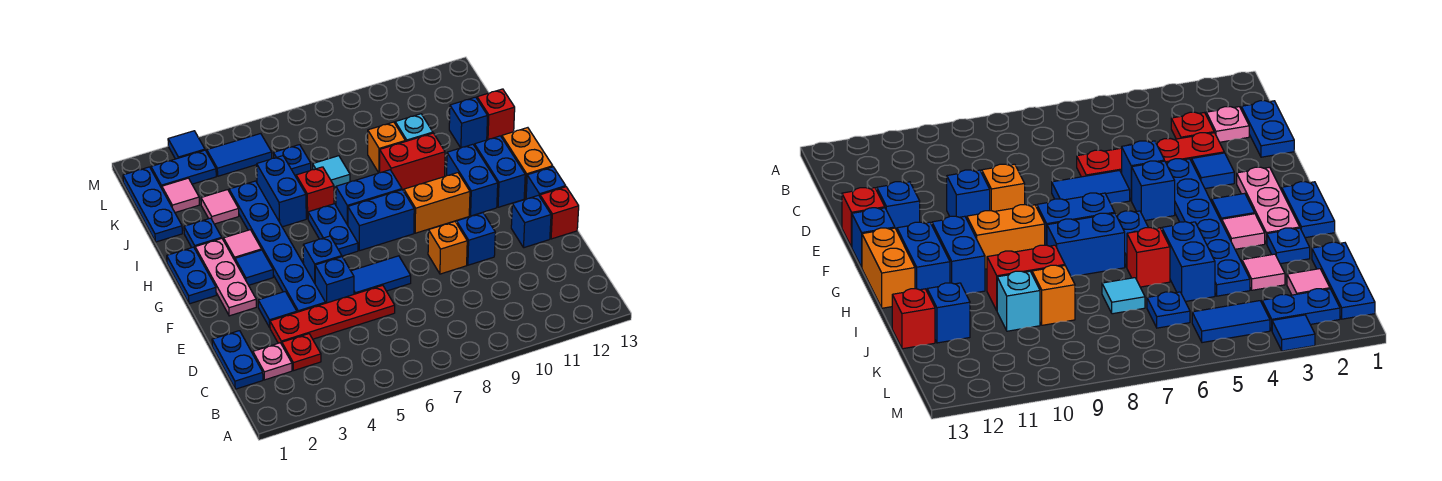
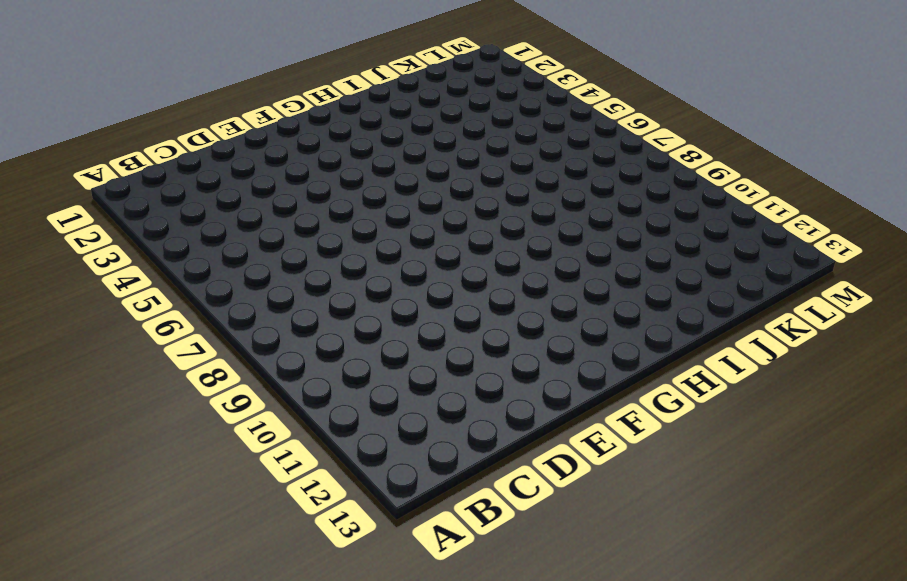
none -> blue 1x2 plate [212,331,263,389]
none -> pink 1x1 plate [253,343,292,380]
none -> red 1x1 plate [282,334,321,371]
none -> red 1x4 plate [270,285,395,344]

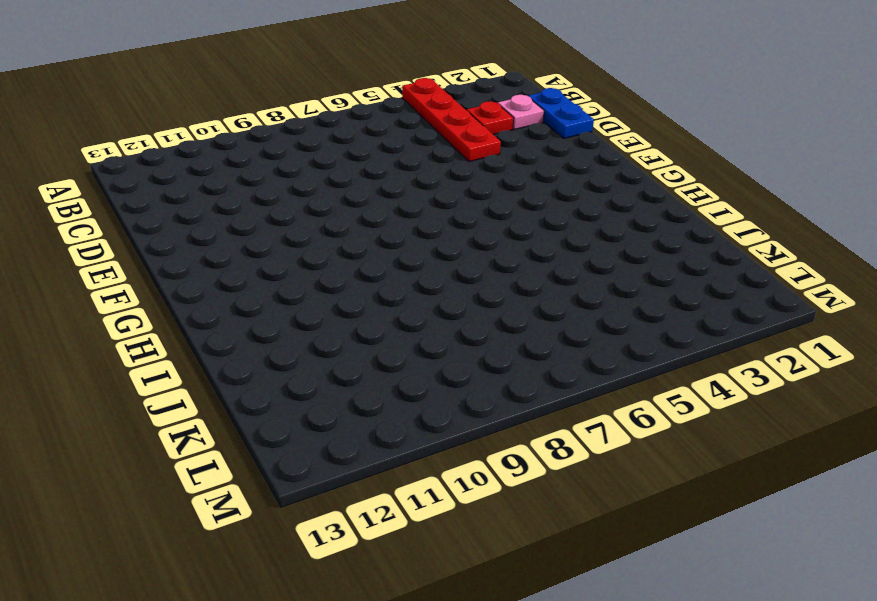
red 1x4 plate [402,78,501,162] -> red 1x4 plate turned to [270,285,395,344]
none -> blue 1x1 tile [258,292,297,328]
none -> blue 1x6 plate [229,181,325,312]
none -> blue 1x1 brick [315,257,354,303]
none -> blue 1x2 tile [351,256,411,294]

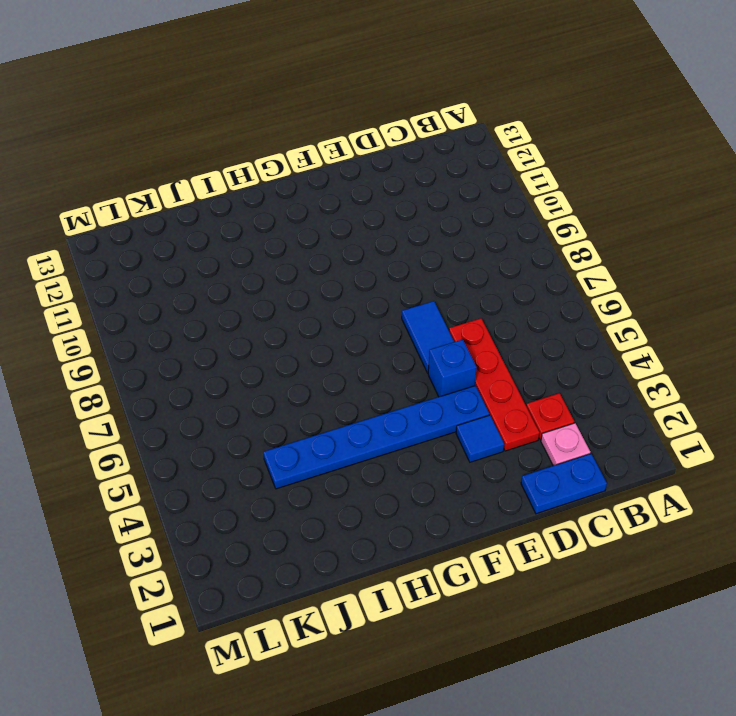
none -> orange 1x1 brick [428,222,467,274]
none -> blue 1x1 brick [456,213,495,265]
none -> blue 1x1 brick [511,195,551,248]
none -> red 1x1 brick [540,187,579,239]

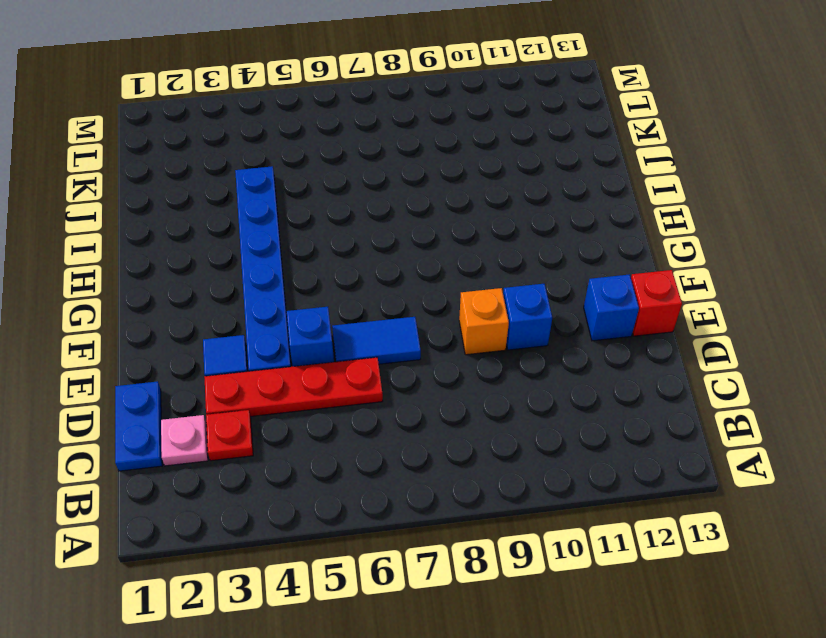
none -> pink 1x3 plate [195,239,256,316]
none -> blue 1x1 brick [303,236,342,283]
none -> blue 1x1 brick [526,167,566,199]
none -> blue 1x2 plate [167,247,216,304]

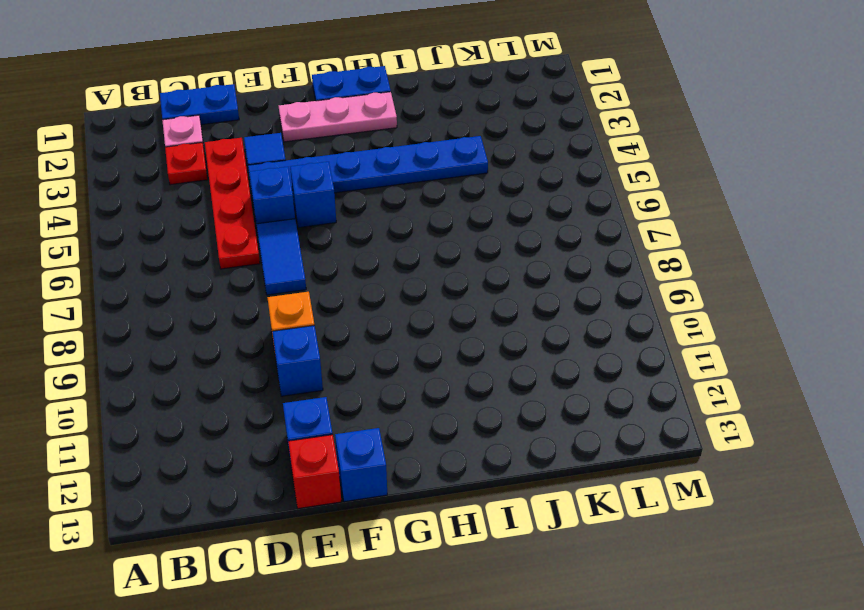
none -> blue 1x1 tile [235,250,273,285]
none -> blue 1x2 plate [308,204,358,256]
none -> blue 1x2 brick [348,190,414,251]
none -> orange 1x2 brick [404,173,470,233]

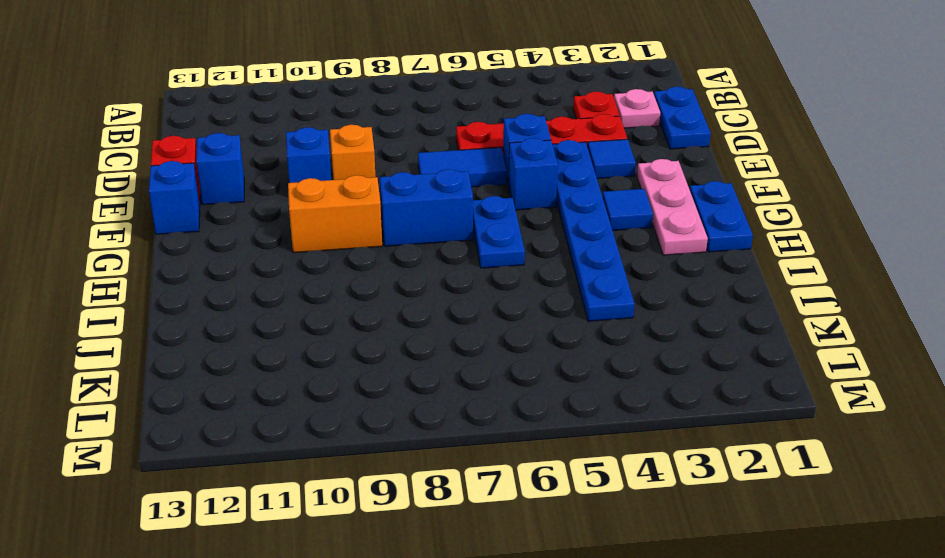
none -> blue 1x2 brick [447,144,498,216]
none -> blue 1x2 brick [474,136,525,207]
none -> orange 1x2 brick [502,128,553,199]
none -> pink 1x1 tile [224,230,262,260]

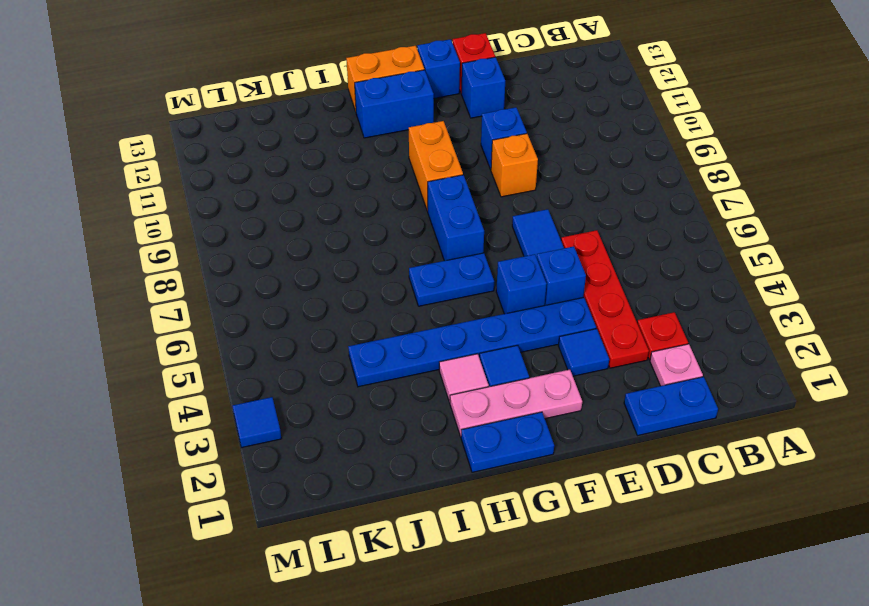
none -> blue 1x2 brick [447,144,498,216]
none -> blue 1x2 brick [336,170,402,225]
none -> blue 1x1 plate [184,218,222,248]
none -> blue 1x2 brick [257,156,306,227]

